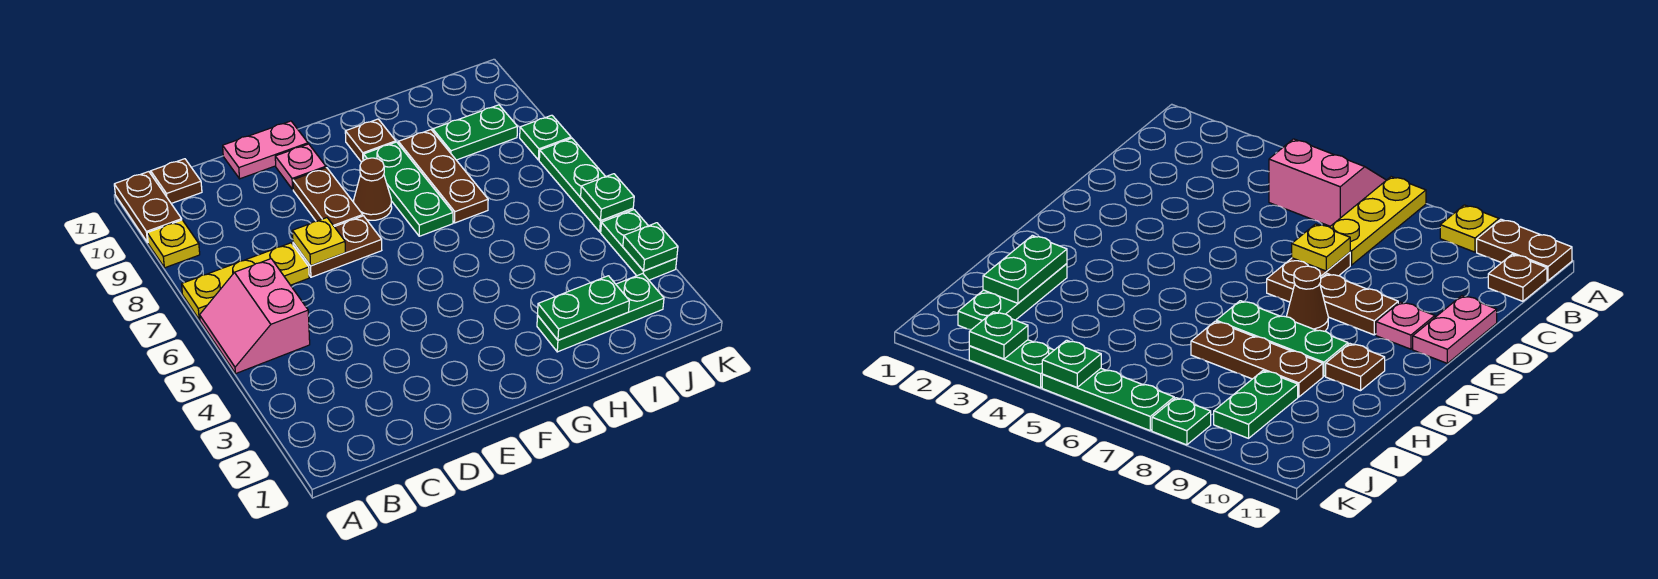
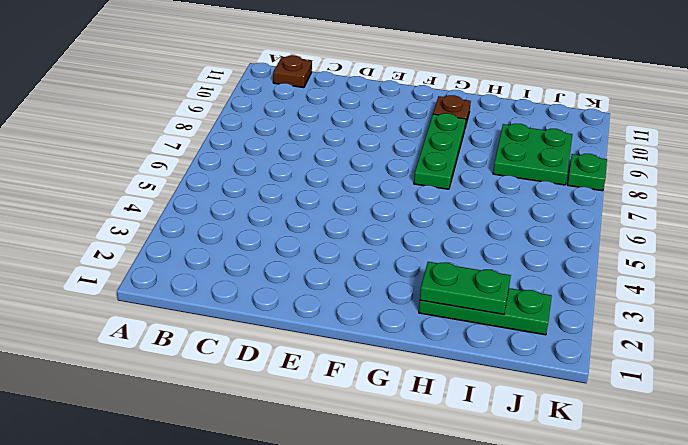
green 2x2 plate [493,124,572,185] -> green 1x2 plate [433,105,517,160]
none -> pink 2x2 slope [200,259,310,374]
none -> yellow 1x3 plate [182,243,309,320]
none -> yellow 1x1 plate [147,220,200,268]

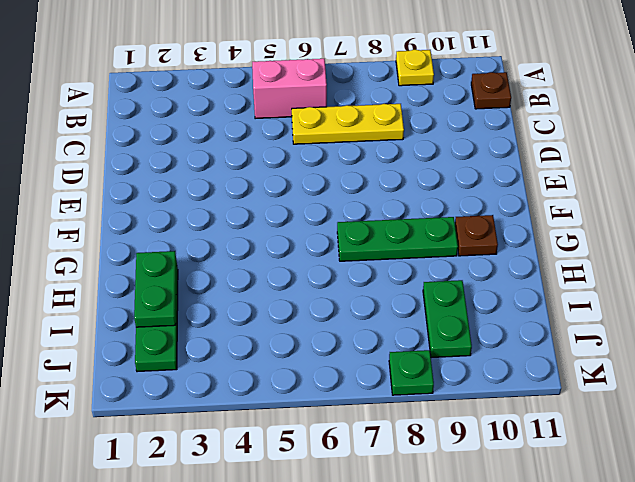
yellow 1x3 plate [292,104,404,144] -> yellow 1x3 plate turned to [182,243,309,320]
none -> brown 1x2 plate [114,172,182,242]
none -> brown 1x2 plate [293,216,382,277]
none -> pink 1x2 plate [223,121,308,179]

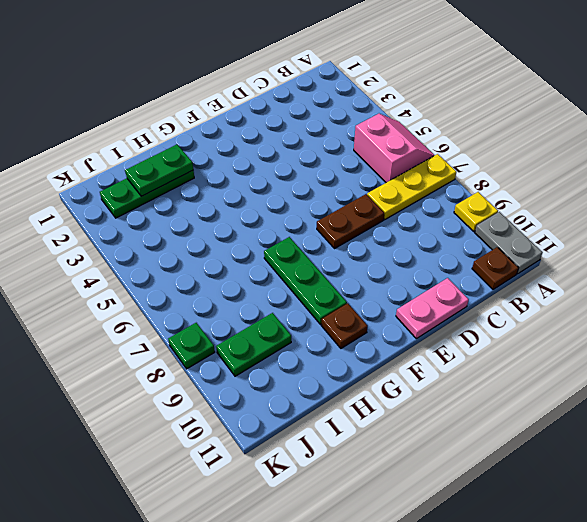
grey 1x2 plate [475,212,543,274] -> brown 1x2 plate [114,172,182,242]
none -> brown 1x2 plate [293,168,363,227]
none -> pink 1x1 plate [275,144,326,189]
none -> brown 1x1 cone [354,158,392,220]

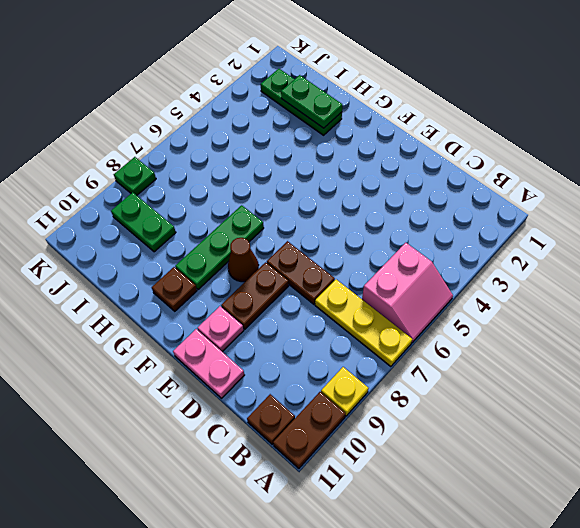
none -> brown 1x3 plate [398,130,488,223]
none -> green 1x2 plate [601,210,677,280]
none -> green 1x3 plate [539,138,633,232]

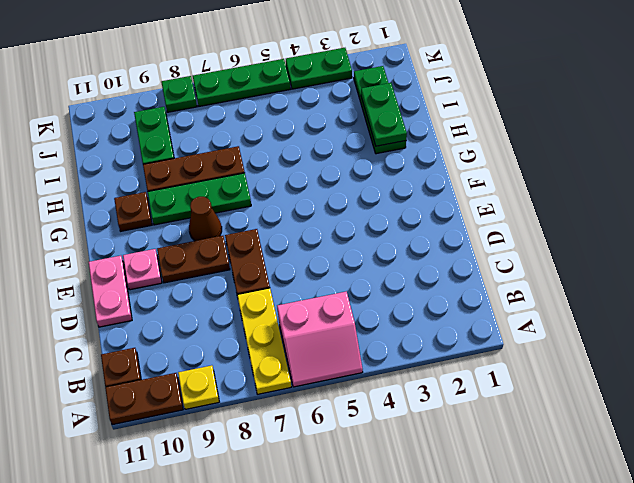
none -> yellow 1x1 plate [292,218,345,266]
none -> green 1x1 plate [623,223,678,271]
none -> green 1x1 plate [581,174,634,221]

